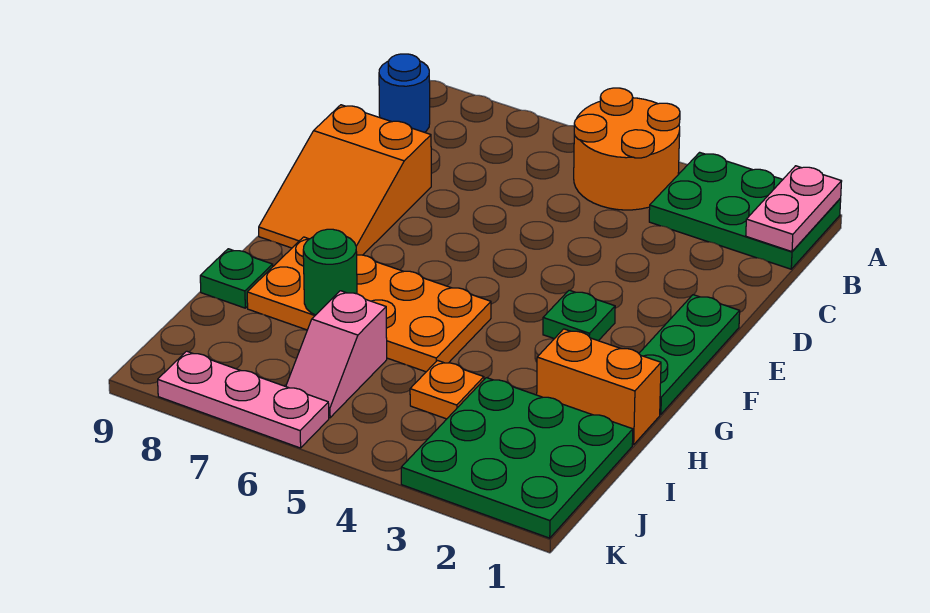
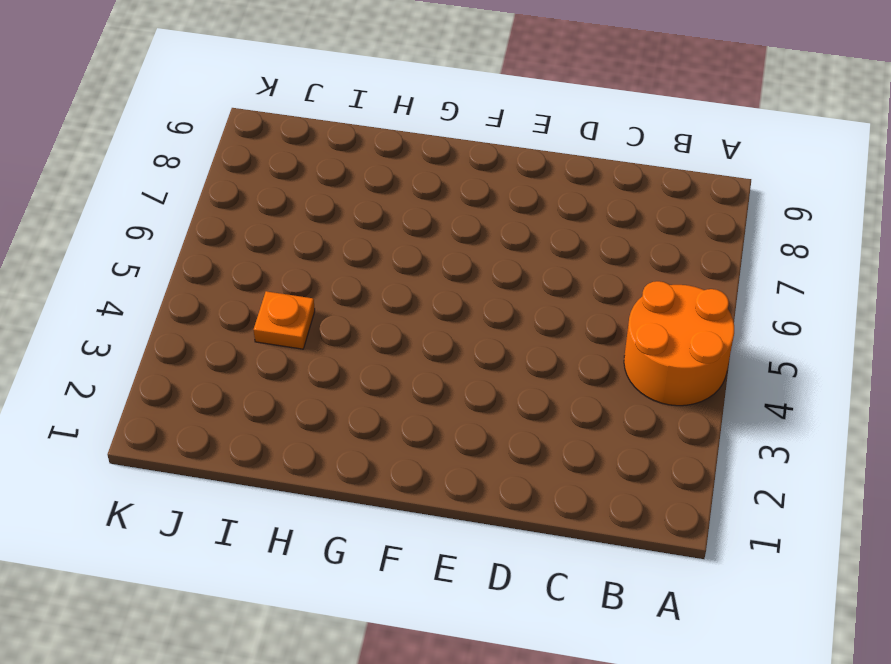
none -> green 2x3 plate [649,152,841,269]
none -> blue 1x1 round brick [379,54,430,132]
none -> orange 2x3 slope [259,105,431,255]

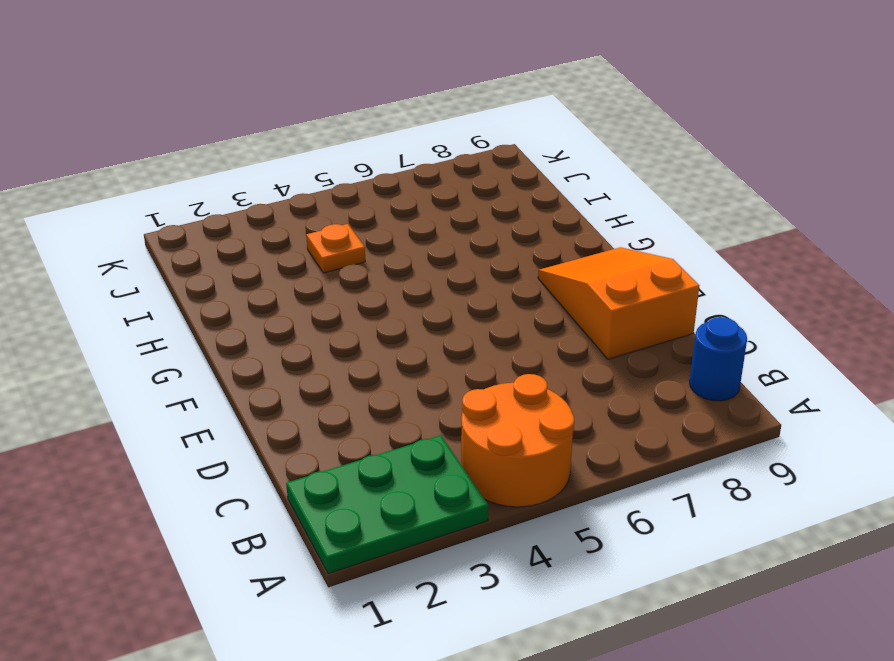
none -> green 1x3 plate [639,295,740,414]
none -> green 1x1 plate [543,290,615,341]
none -> orange 2x4 plate [247,237,491,372]

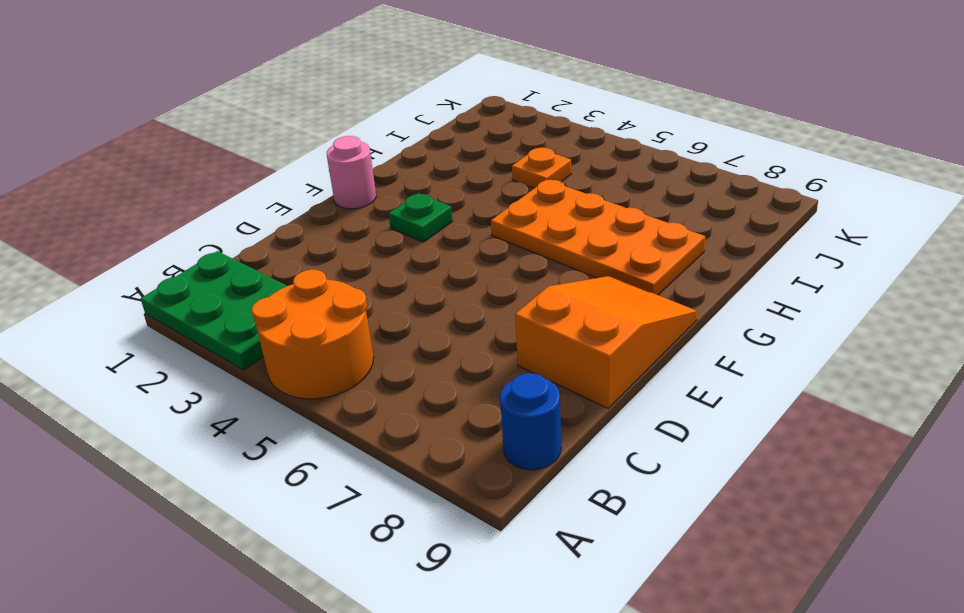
pink 1x1 round brick [327,136,376,209] -> green 1x3 plate [639,295,740,414]
none -> orange 1x2 brick [537,329,661,445]
none -> green 1x1 plate [200,249,273,308]
none -> green 3x3 plate [401,378,633,538]

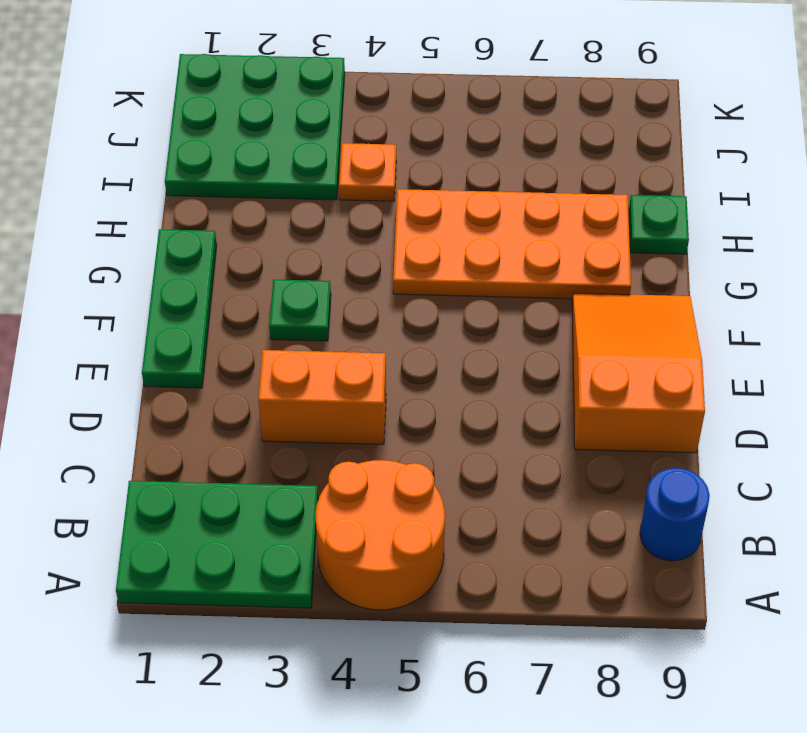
orange 1x2 brick [258,350,386,444] -> orange 1x2 brick moved to [537,329,661,445]
none -> pink 1x2 slope [286,291,387,418]
none -> pink 1x3 plate [158,351,329,448]
none -> pink 1x2 plate [746,166,842,251]

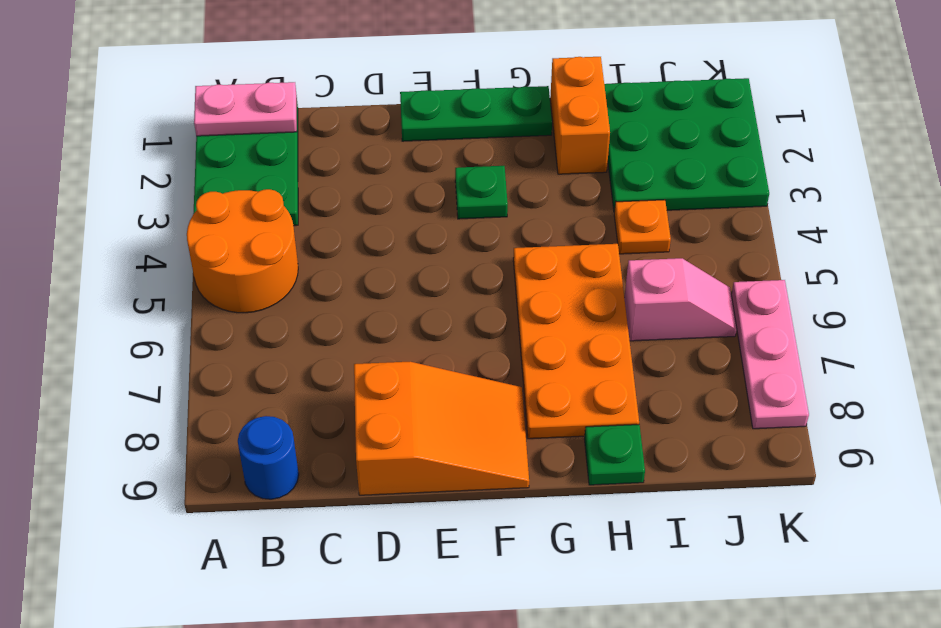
none -> green 1x1 round brick [303,229,357,315]

